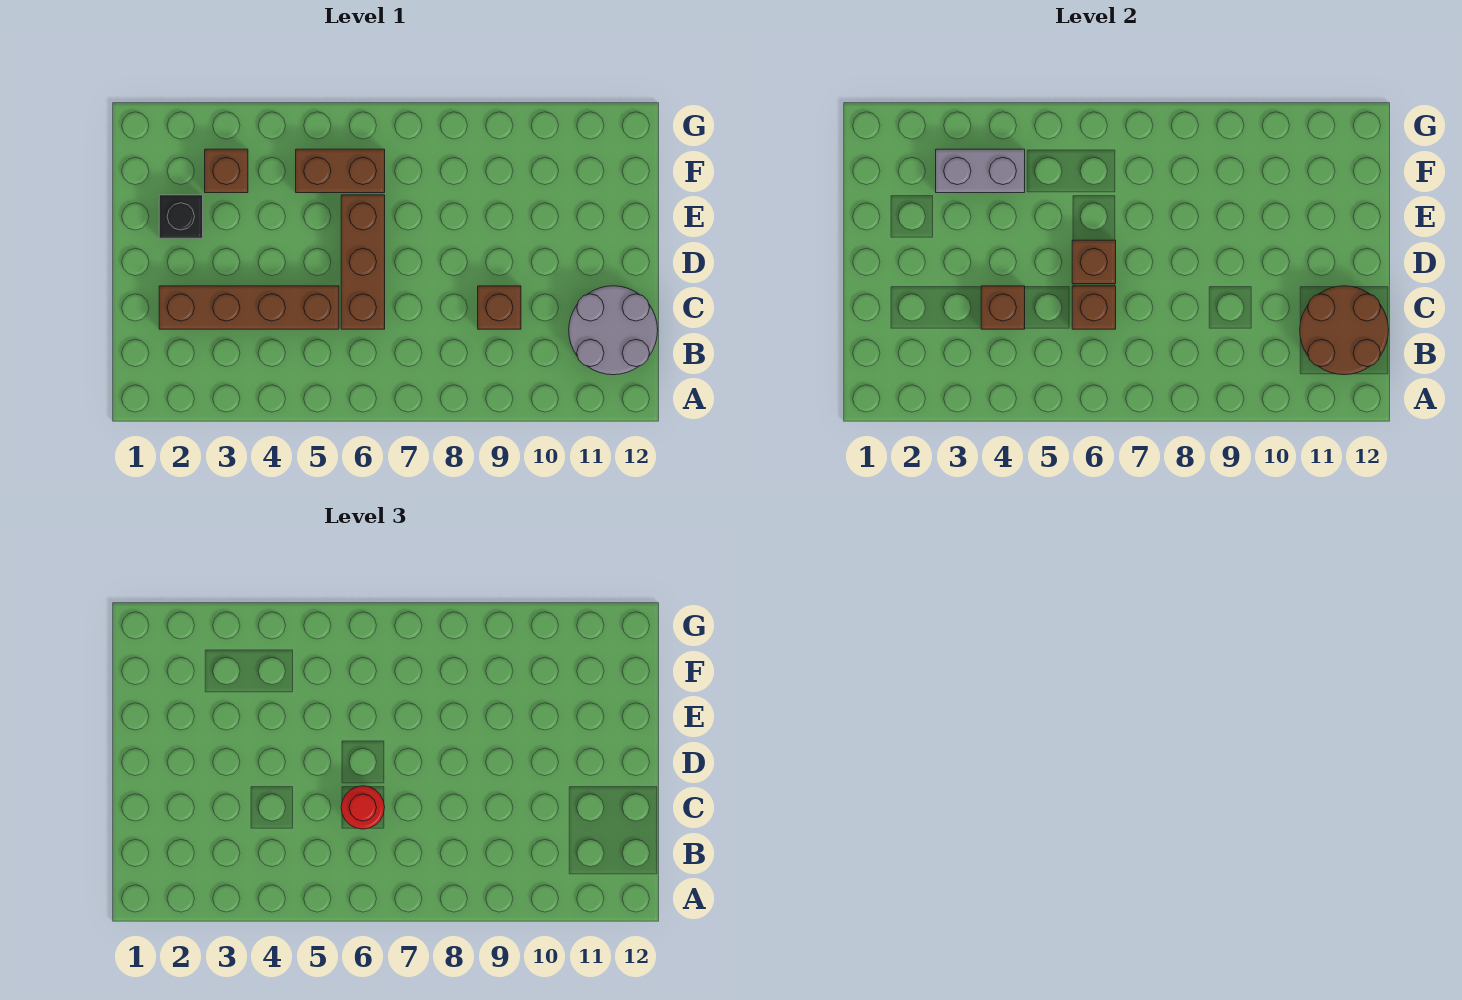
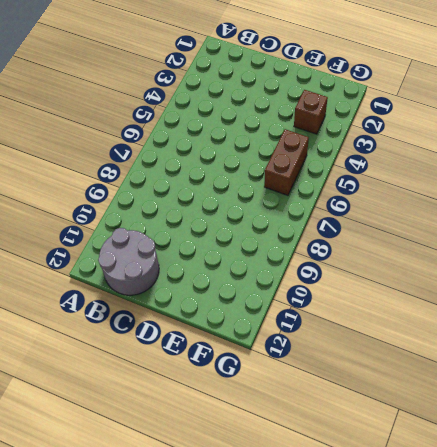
none -> brown 1x4 brick [159,286,339,329]
none -> brown 1x3 brick [341,195,385,329]
none -> brown 1x1 brick [478,286,521,329]

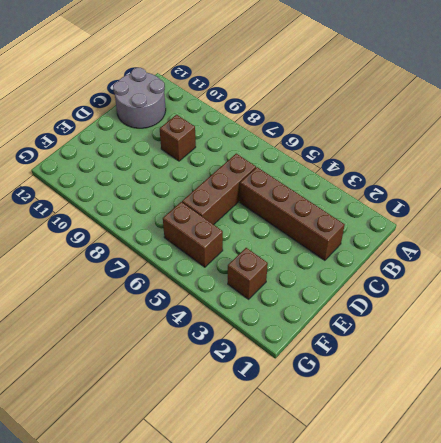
none -> black 1x1 brick [159,195,203,238]
none -> brown 2x2 round brick [1300,286,1389,375]
none -> brown 1x1 brick [981,286,1025,329]

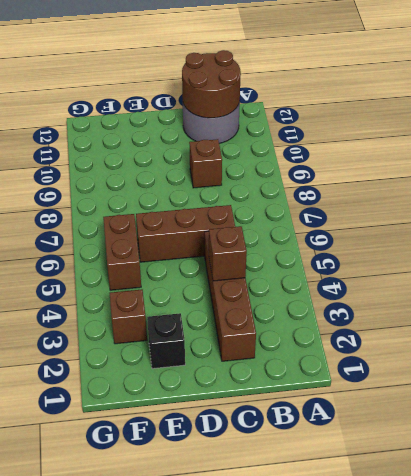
none -> brown 1x1 brick [1072,286,1116,329]
none -> brown 1x1 brick [1072,240,1116,284]
none -> grey 1x2 brick [936,149,1025,193]

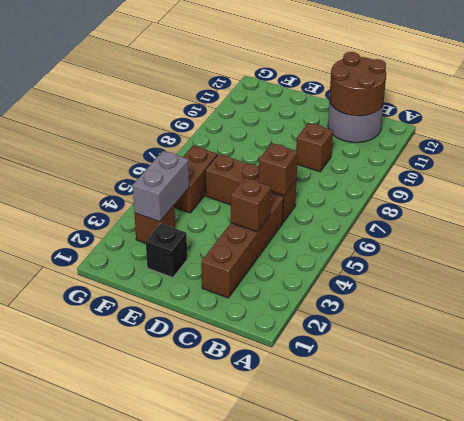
none -> brown 1x1 brick [1072,240,1116,284]
none -> red 1x1 round brick [341,786,385,829]

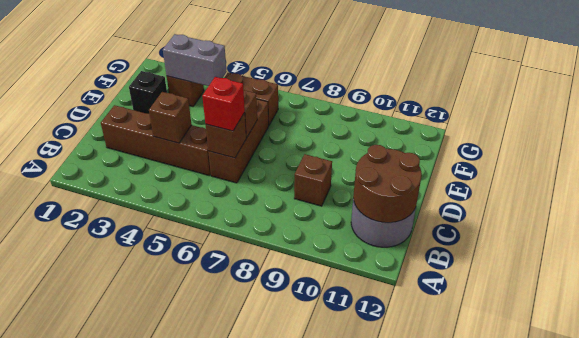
red 1x1 brick [202,77,245,131] -> red 1x1 round brick [341,786,385,829]

